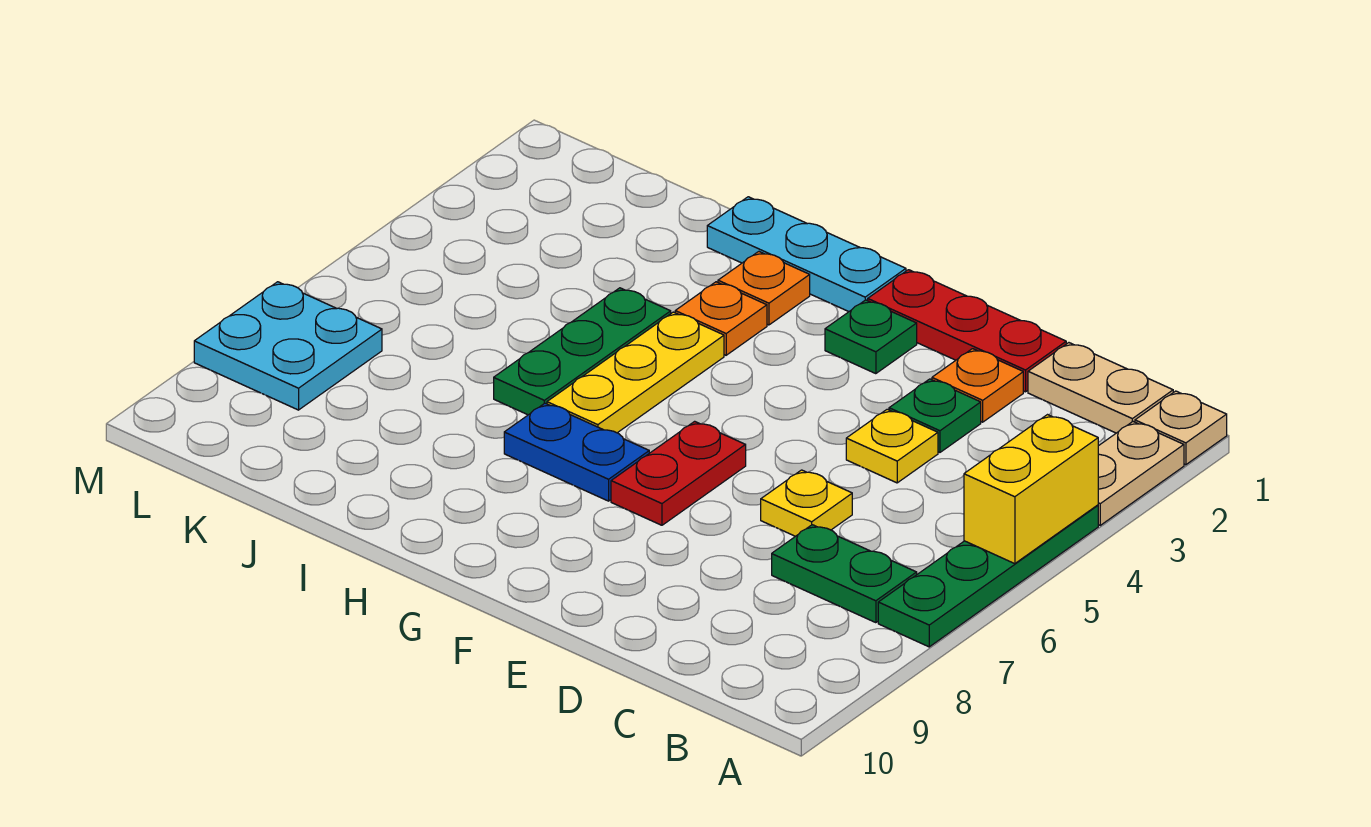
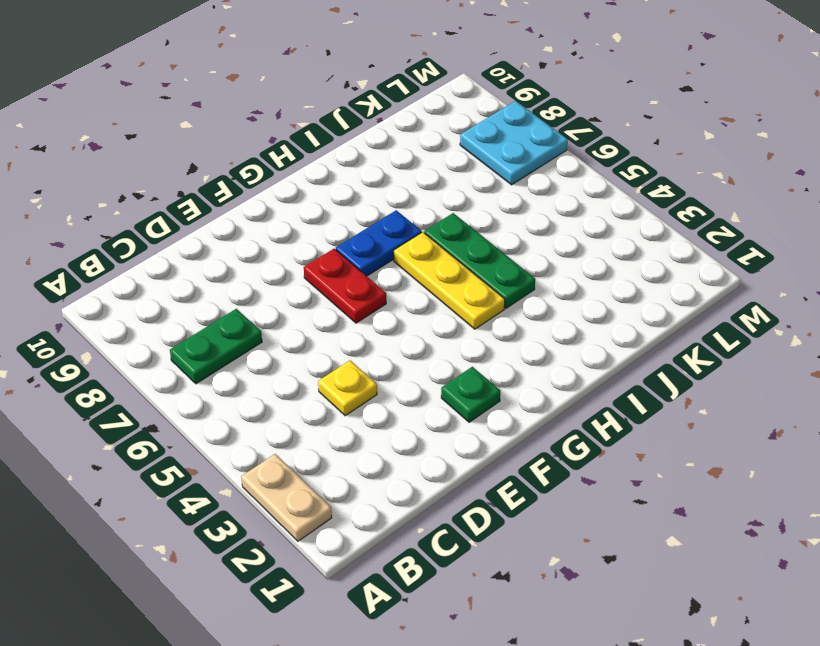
none -> tan 1x1 plate [1135,391,1227,465]
none -> green 1x4 plate [878,505,1098,647]
none -> tan 1x2 plate [1028,343,1173,433]

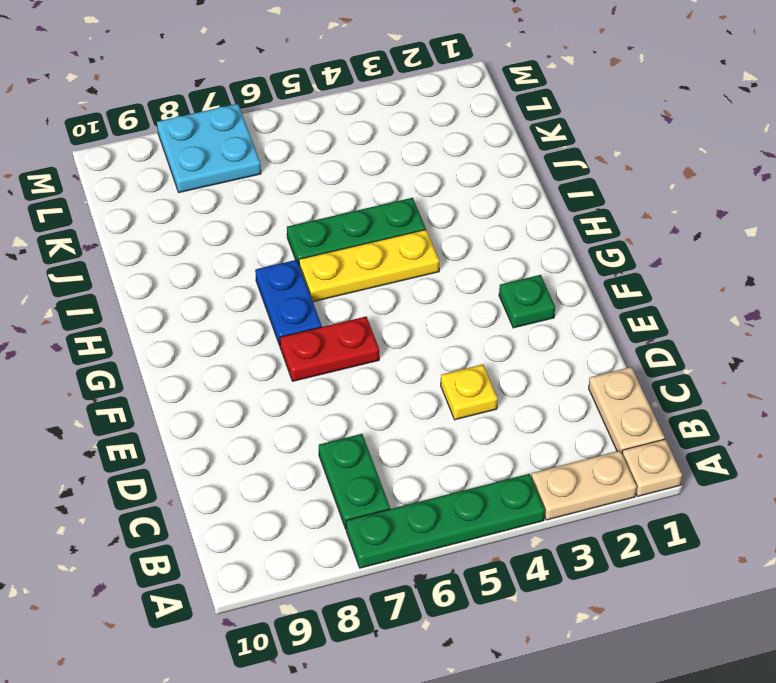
none -> red 1x3 plate [868,270,1066,392]
none -> orange 1x1 plate [932,349,1023,422]
none -> green 1x1 plate [889,379,981,452]

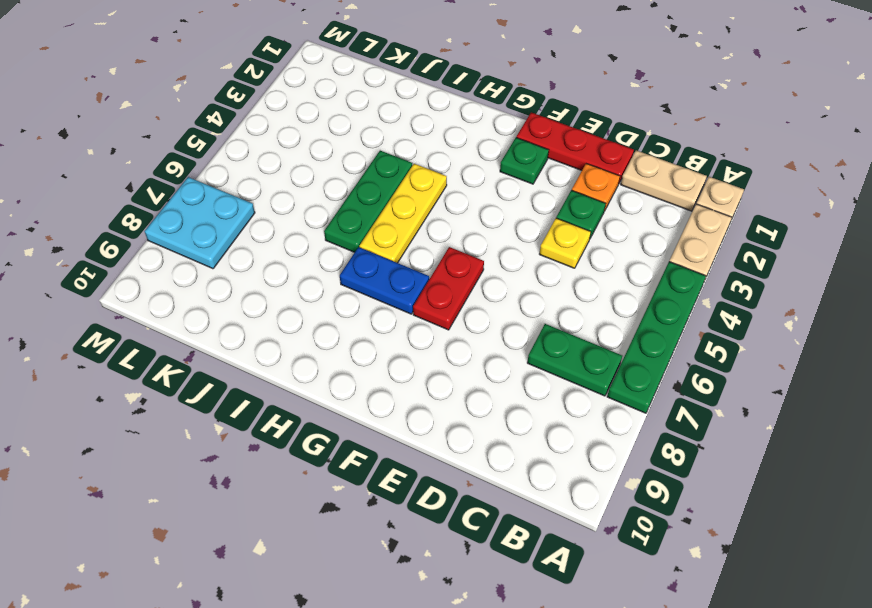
none -> yellow 1x1 plate [761,470,852,536]
none -> cyan 1x3 plate [707,197,906,312]
none -> orange 1x1 plate [718,252,810,325]

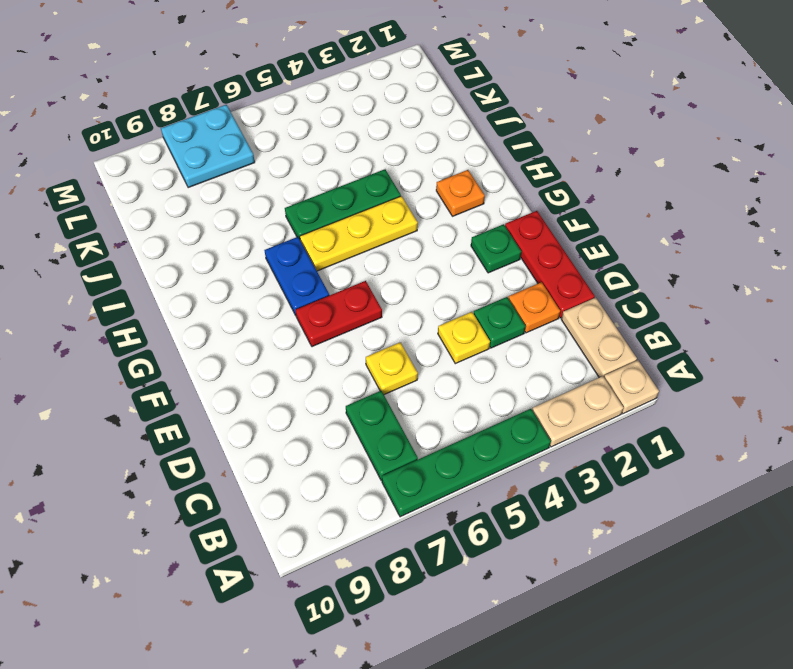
none -> cyan 1x3 plate [707,197,906,312]
none -> orange 1x1 plate [675,282,767,355]
none -> yellow 1x2 brick [964,415,1098,564]

